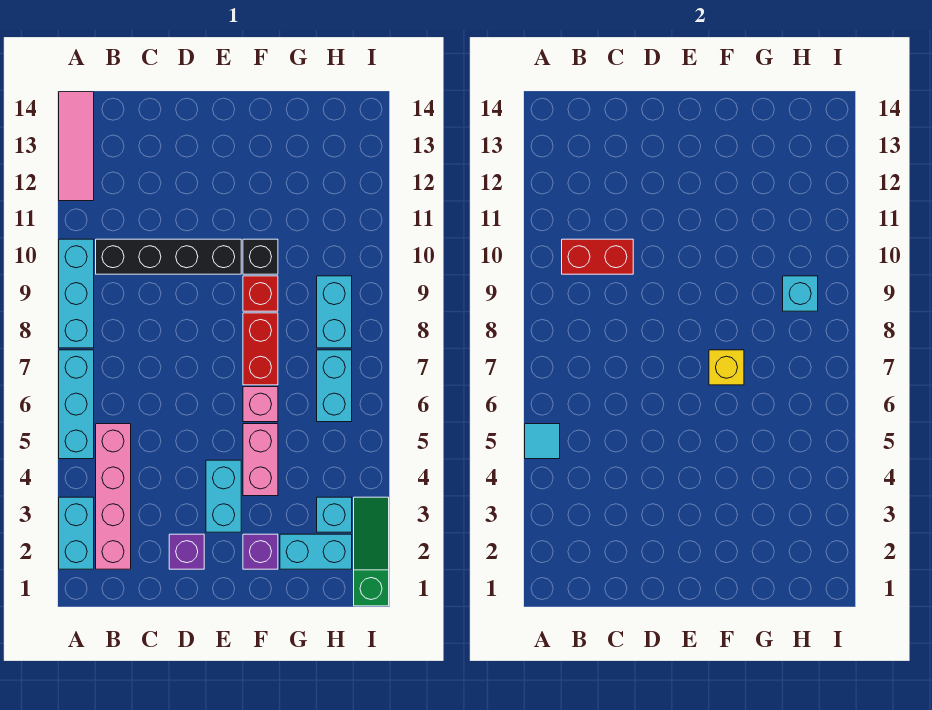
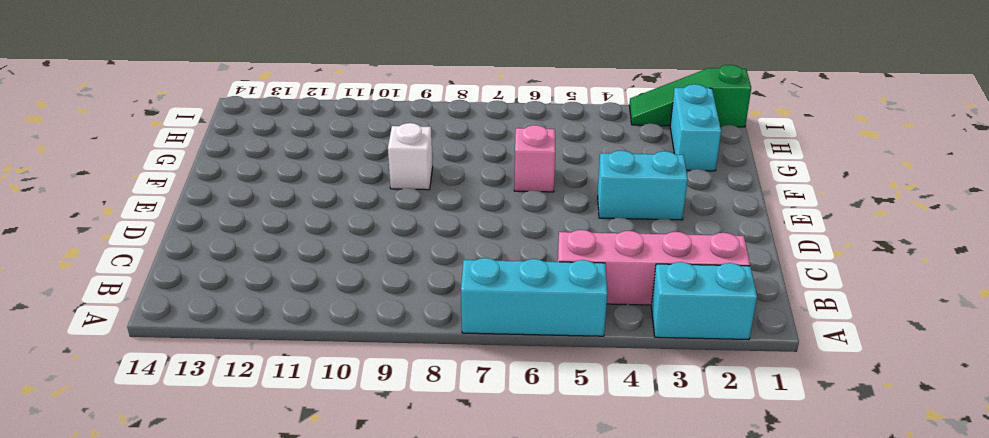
white 1x1 brick [388,123,433,190] -> red 1x1 brick [243,276,278,311]
none -> cyan 1x3 brick [59,239,94,348]
none -> pink 1x3 tile [59,92,94,201]
none -> black 1x4 brick [96,239,241,274]

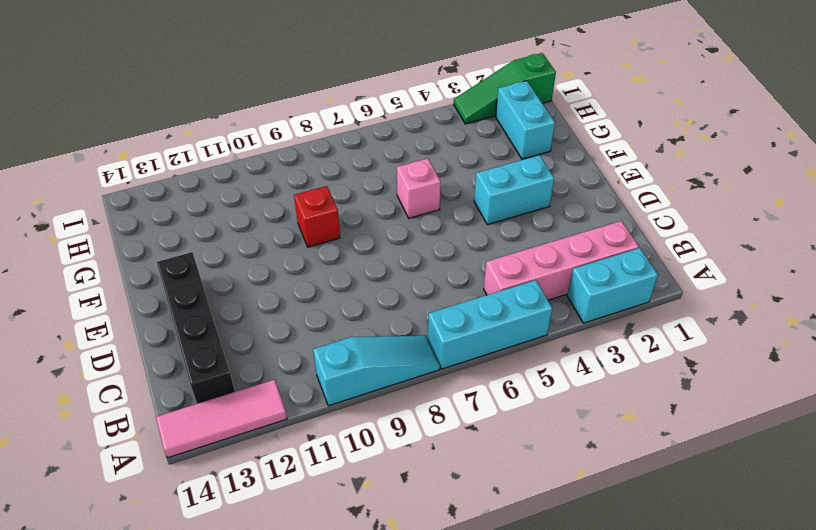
cyan 1x3 slope [313,336,440,406] -> cyan 1x3 brick [59,239,94,348]
black 1x4 brick [157,252,235,404] -> black 1x4 brick moved to [96,239,241,274]
none -> purple 1x1 brick [169,534,204,569]
none -> purple 1x1 brick [243,534,278,569]
none -> pink 1x2 brick [243,424,278,496]

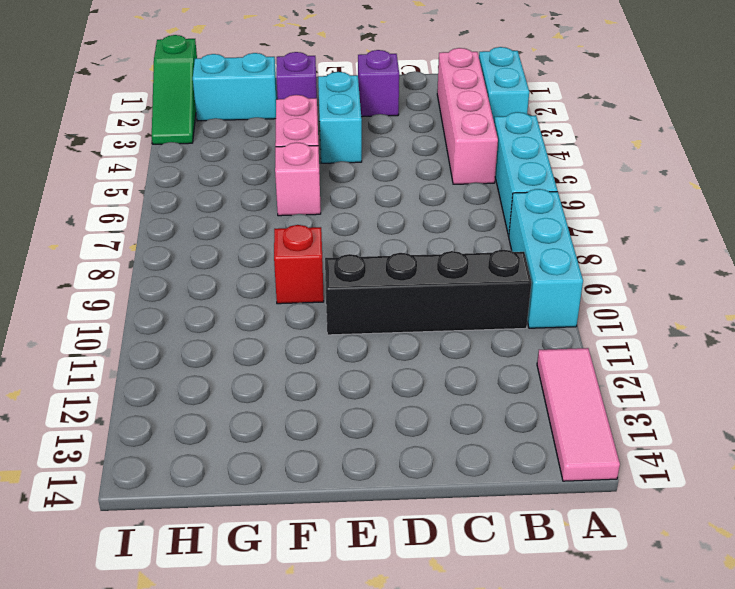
none -> red 1x2 brick [243,313,278,385]
none -> black 1x1 brick [243,239,278,274]
none -> cyan 1x1 brick [317,497,352,532]

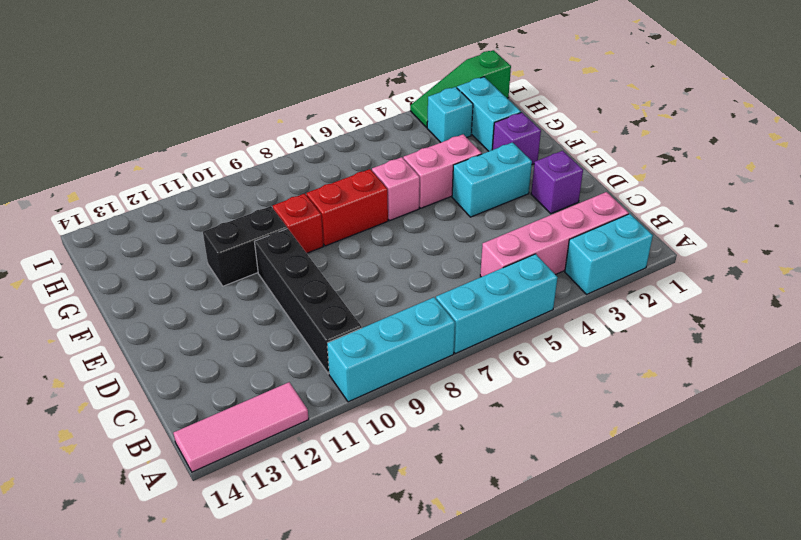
black 1x2 brick [203,206,287,286] -> black 1x1 brick [243,239,278,274]
none -> cyan 1x2 brick [317,350,352,422]
none -> cyan 1x2 brick [317,276,352,348]
none -> cyan 1x1 tile [525,424,560,459]

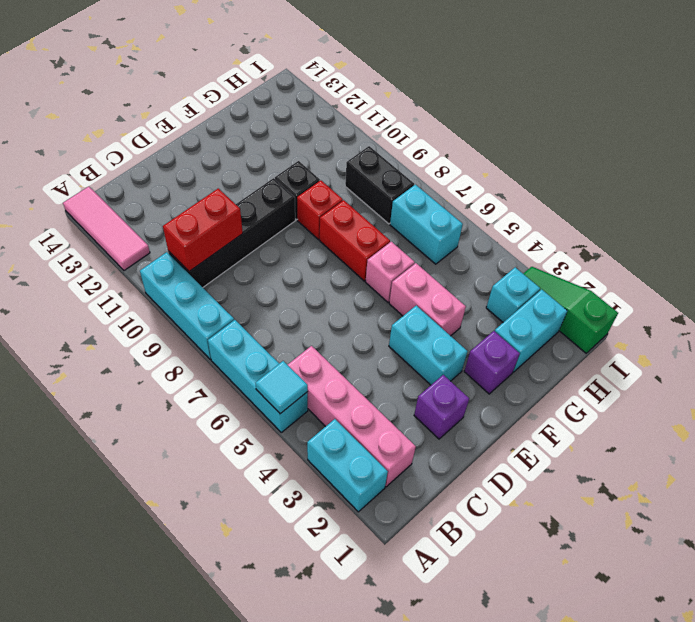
black 1x2 brick [345,146,414,224] -> cyan 1x2 brick [317,276,352,348]
none -> yellow 1x1 brick [709,350,744,385]
none -> cyan 1x1 brick [783,276,818,311]

